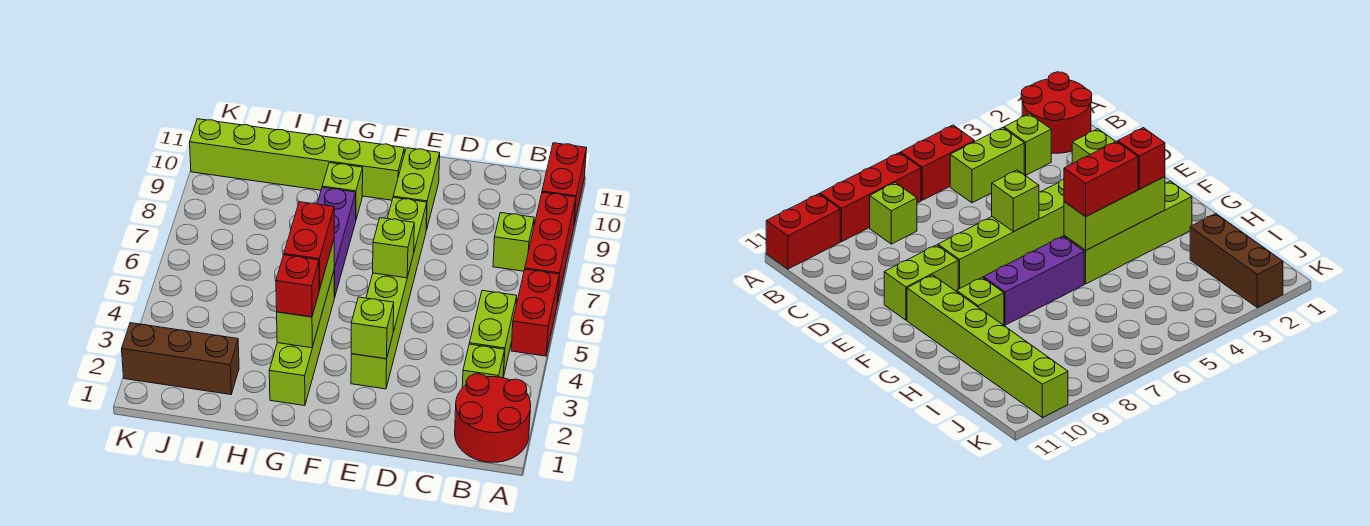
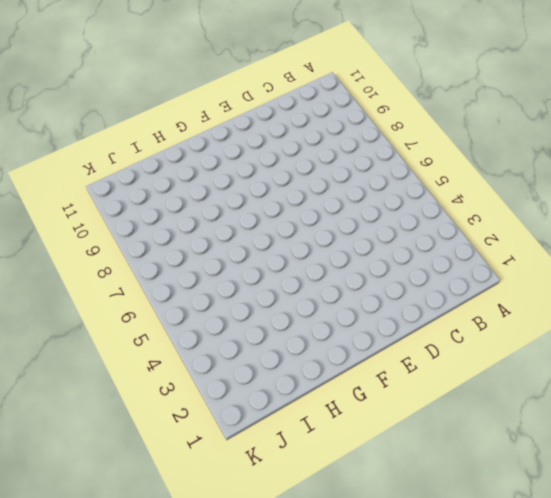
none -> red 2x2 round brick [455,374,531,462]
none -> red 1x2 brick [511,269,559,356]
none -> red 1x3 brick [525,192,576,299]

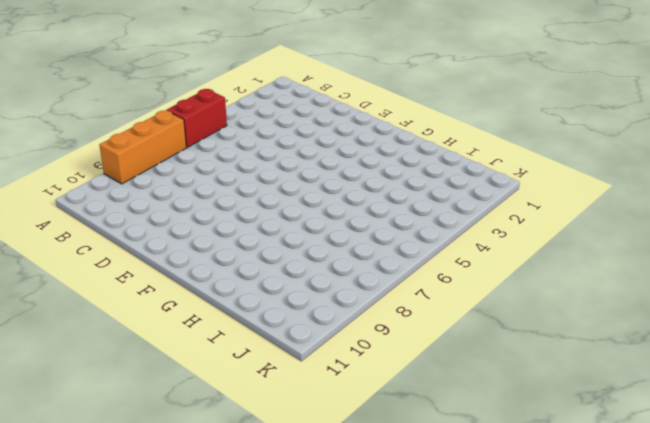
orange 1x3 brick [100,110,186,184] -> red 1x3 brick [525,192,576,299]
none -> red 2x2 round brick [455,374,531,462]
none -> red 1x2 brick [542,143,587,224]
none -> lime 1x1 brick [462,344,505,388]

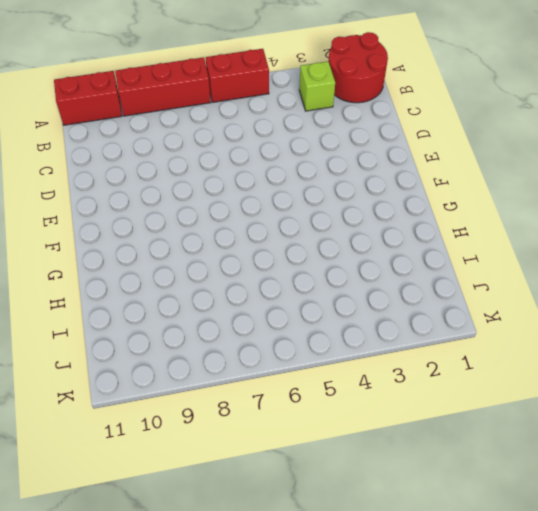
none -> lime 1x2 brick [469,290,517,377]
none -> lime 1x1 brick [493,213,534,271]
none -> lime 1x6 brick [351,197,427,389]

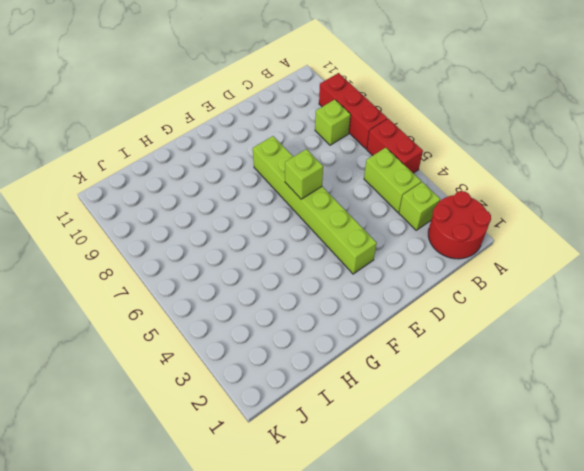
none -> red 1x2 brick [542,143,587,224]
none -> lime 1x2 brick [393,148,440,231]
none -> lime 1x6 brick [190,119,404,200]

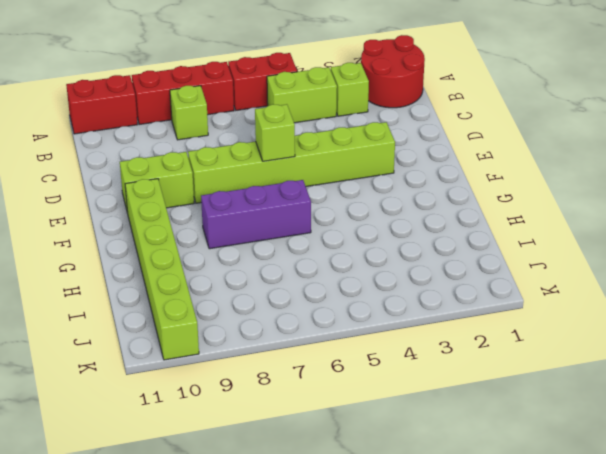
none -> lime 1x4 brick [269,272,334,406]
none -> lime 1x1 brick [322,163,363,219]
none -> brown 1x3 brick [122,323,239,395]

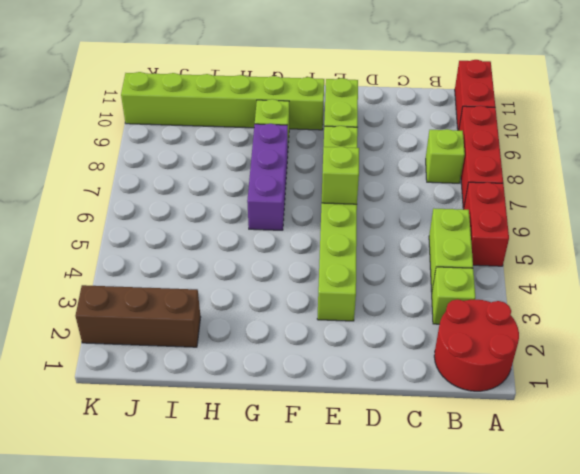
none -> lime 1x4 brick [269,272,334,406]
none -> lime 1x1 brick [351,297,394,359]
none -> lime 1x3 brick [277,241,334,348]

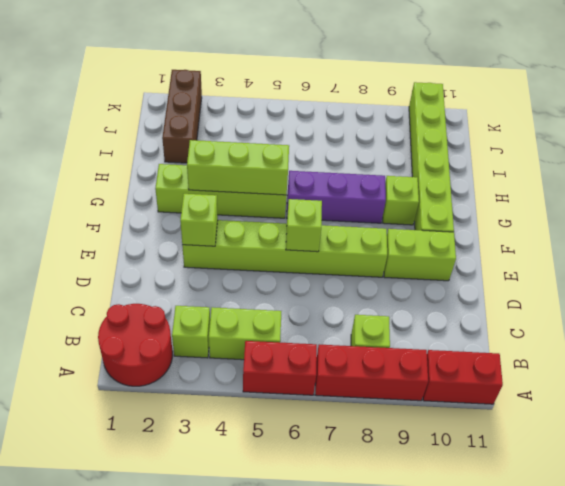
none -> red 1x1 brick [276,255,320,317]
none -> red 1x2 brick [284,202,334,289]

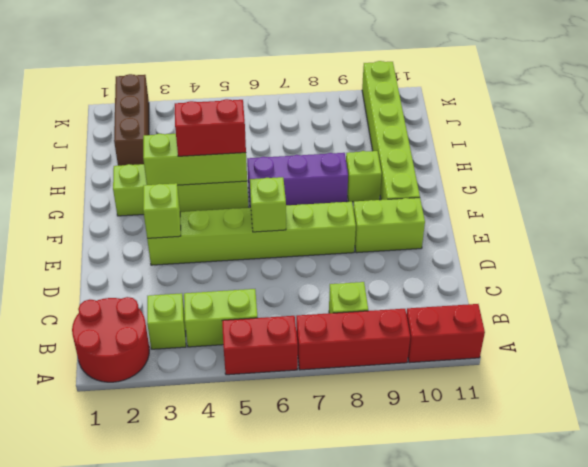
none -> red 1x1 brick [276,255,320,317]

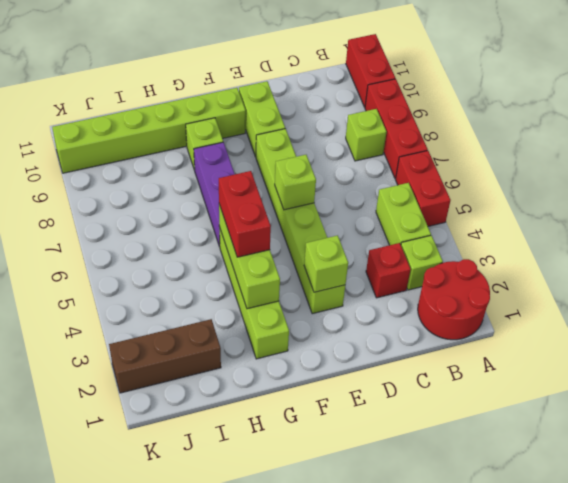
red 1x1 brick [366,243,411,298] -> red 1x1 brick moved to [276,255,320,317]

